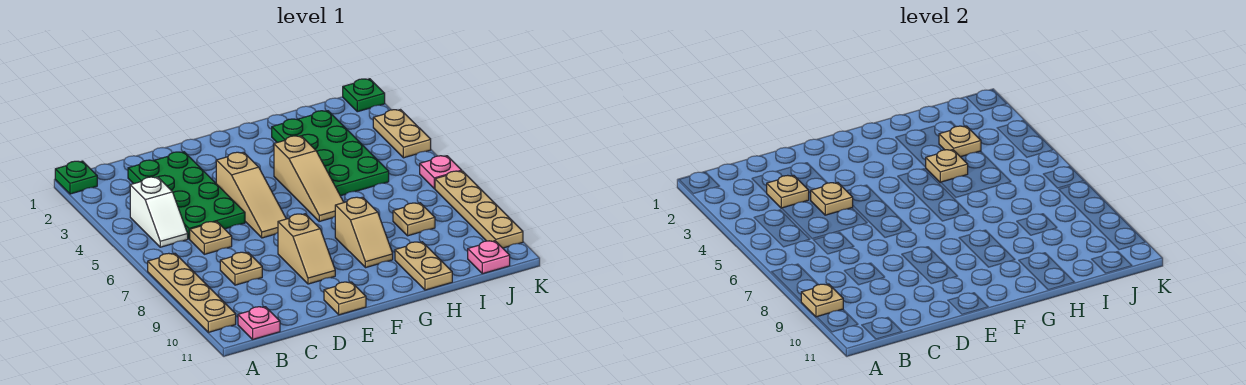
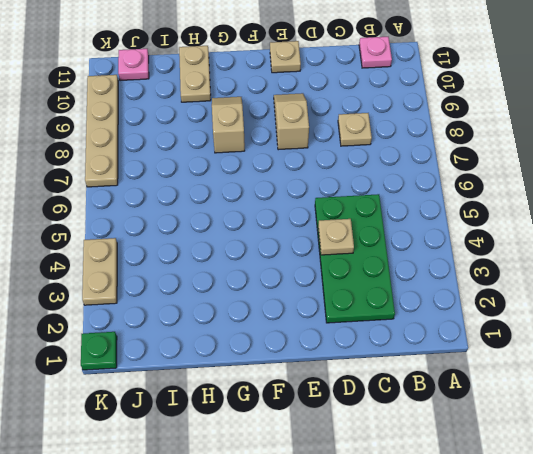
none -> green 1x1 plate [55,161,97,194]
none -> tan 1x4 plate [148,253,236,332]
none -> white 1x2 slope [130,177,188,247]

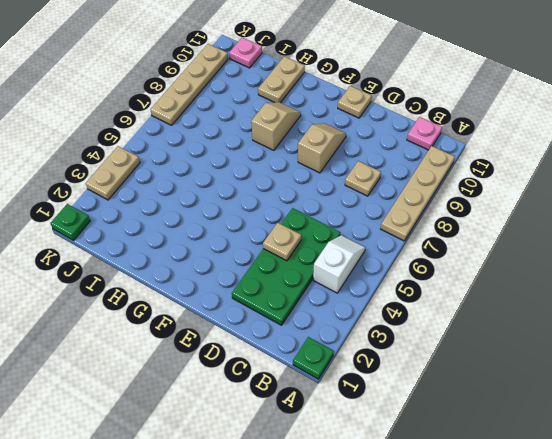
none -> tan 1x1 plate [190,222,232,254]
none -> tan 1x3 slope [216,152,286,238]
none -> tan 1x3 slope [274,136,344,221]

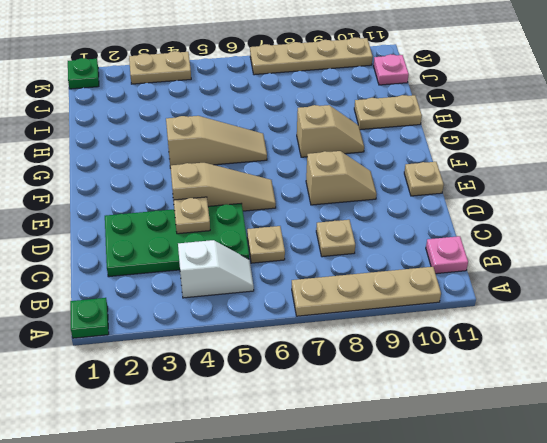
none -> green 2x4 plate [272,111,389,196]
none -> tan 1x1 plate [393,203,435,236]
none -> pink 1x1 plate [420,156,462,189]

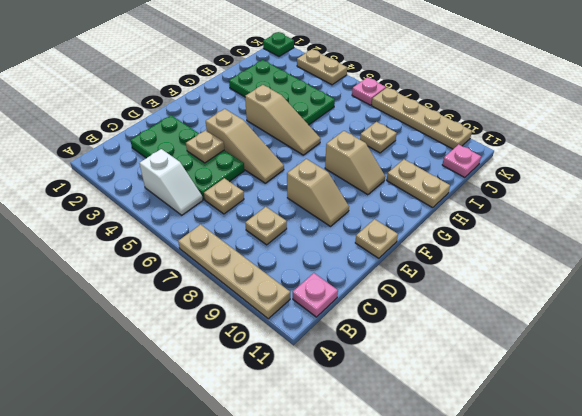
none -> green 1x1 plate [55,161,97,194]
none -> tan 1x1 plate [801,284,843,317]
none -> tan 1x1 plate [767,175,809,208]

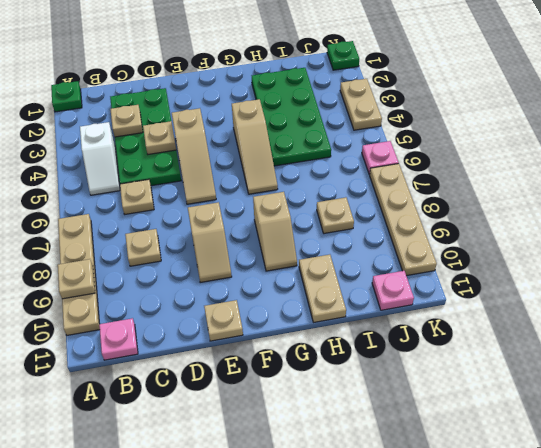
none -> tan 1x1 plate [926,150,968,183]
none -> tan 1x1 plate [939,126,981,157]

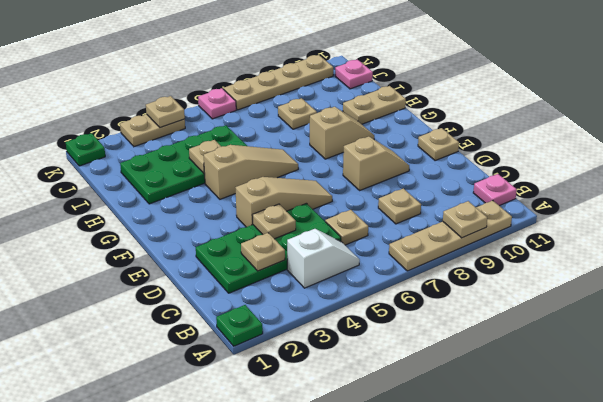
tan 1x1 plate [146,96,185,128] -> tan 1x1 plate moved to [939,126,981,157]

